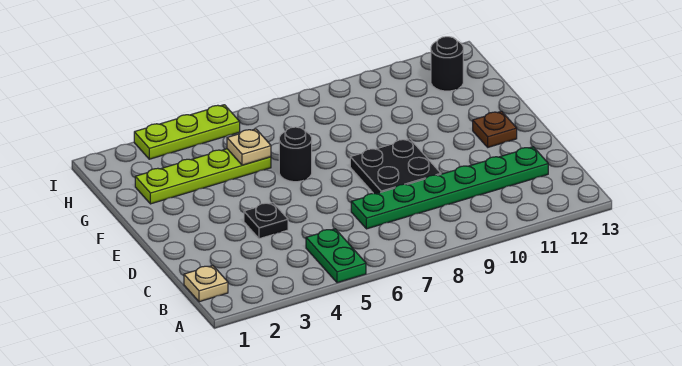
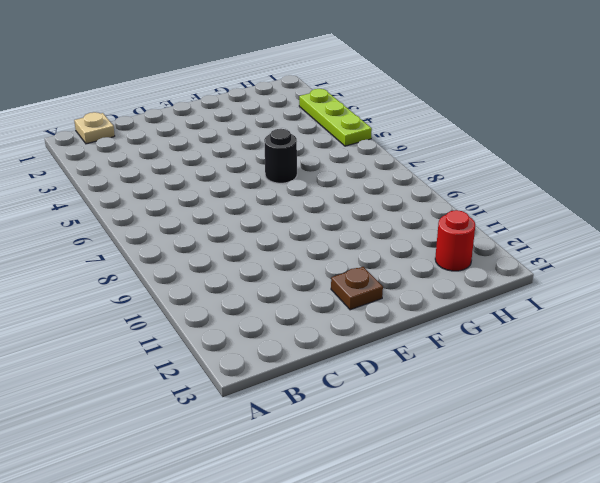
red 1x1 round brick [435,210,475,271] -> black 1x1 round brick [431,37,463,91]
none -> green 1x2 plate [306,229,366,283]
none -> green 1x6 plate [351,147,548,229]

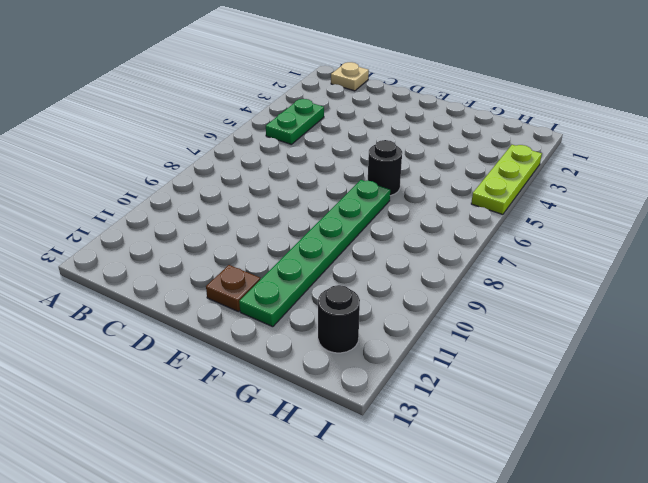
green 1x2 plate [266,99,324,144] -> green 1x2 plate turned to [306,229,366,283]
green 1x6 plate [239,180,390,327] -> green 1x6 plate moved to [351,147,548,229]
none -> black 1x1 plate [244,202,288,239]
none -> black 2x2 plate [350,139,441,194]

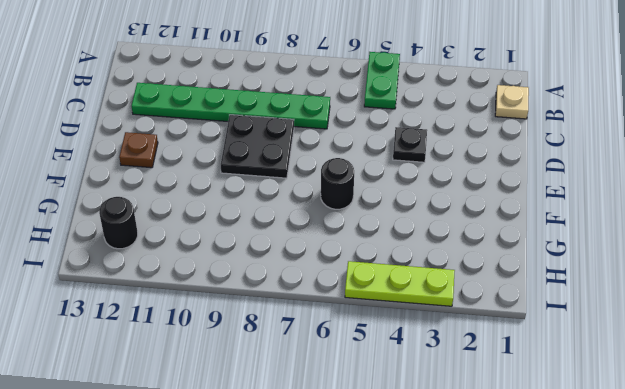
none -> lime 1x4 plate [135,149,271,204]
none -> tan 1x1 plate [227,129,271,165]

